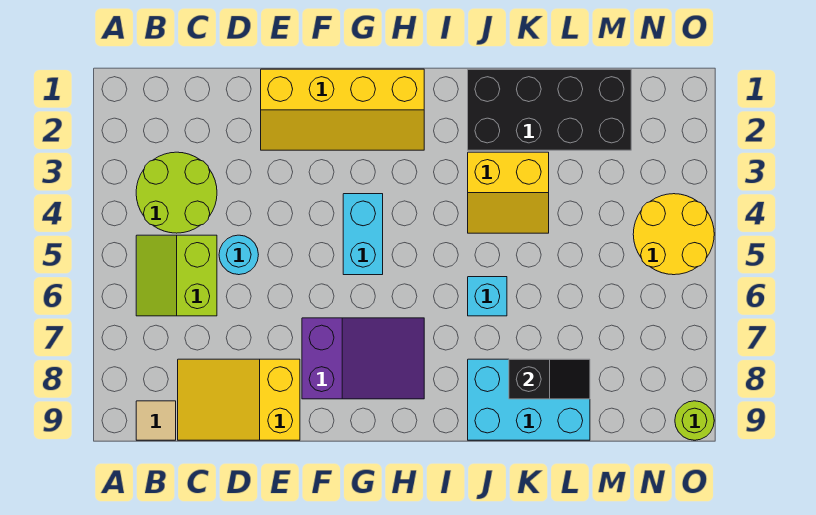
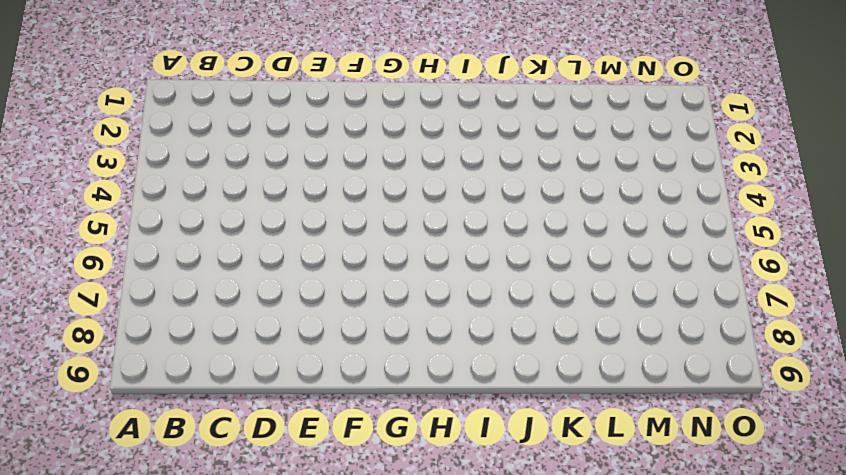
none -> lime 2x2 round brick [136,152,217,233]
none -> lime 2x2 slope [136,235,217,316]
none -> tan 1x1 tile [136,401,176,440]

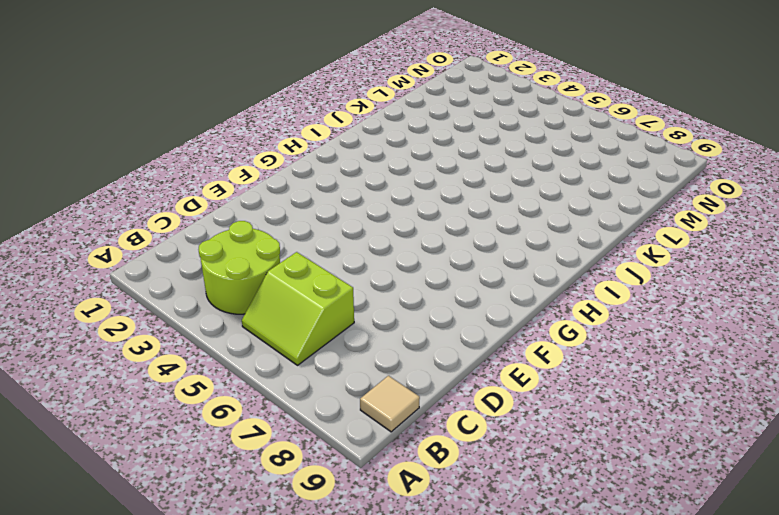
none -> yellow 2x3 slope [178,359,300,440]
none -> cyan 1x1 round brick [219,235,258,275]
none -> yellow 2x4 slope [261,69,424,150]

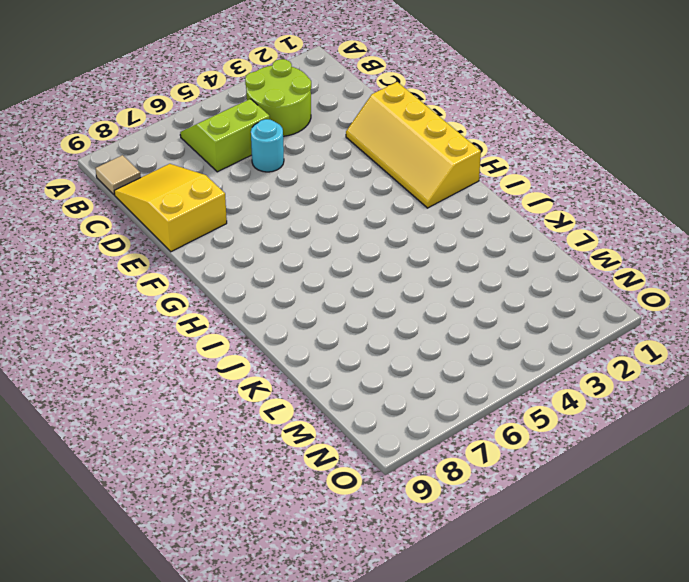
none -> purple 2x3 slope [302,318,424,399]
none -> cyan 1x2 brick [343,194,383,275]
none -> black 2x4 brick [468,69,631,150]

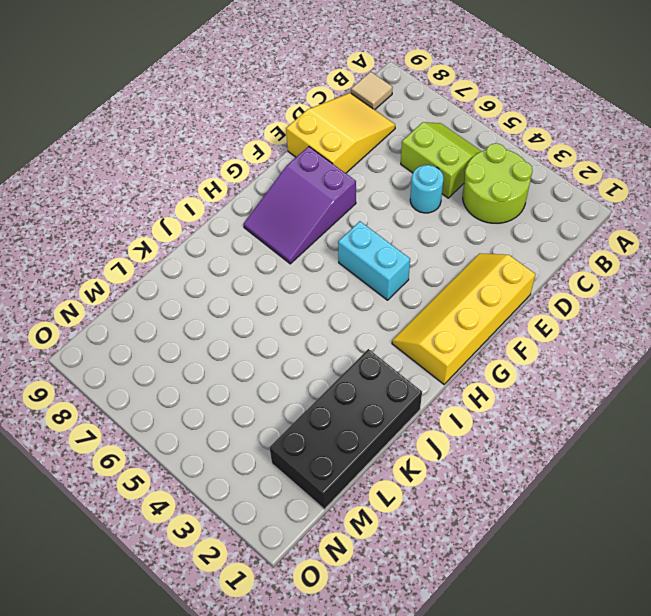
none -> yellow 2x2 slope [468,152,549,233]
none -> cyan 1x1 brick [468,277,507,316]
none -> cyan 2x3 brick [468,359,590,440]

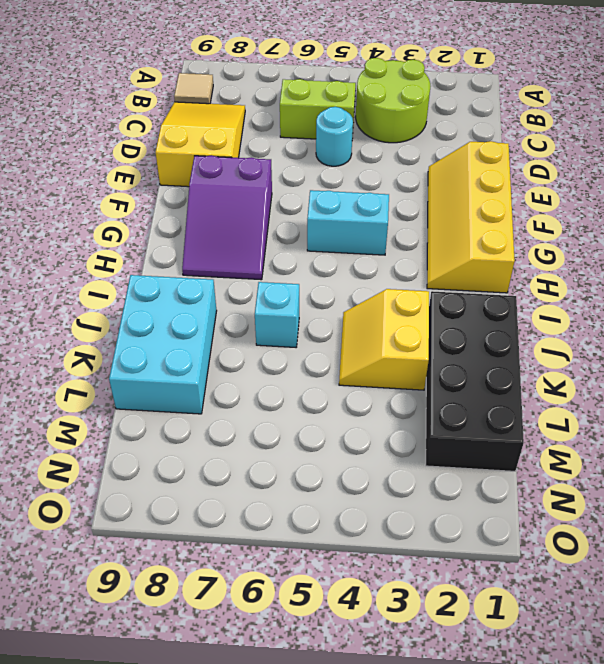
none -> yellow 2x2 round brick [633,194,714,275]
none -> lime 1x1 round brick [675,401,714,440]
none -> black 1x2 slope [509,359,590,399]

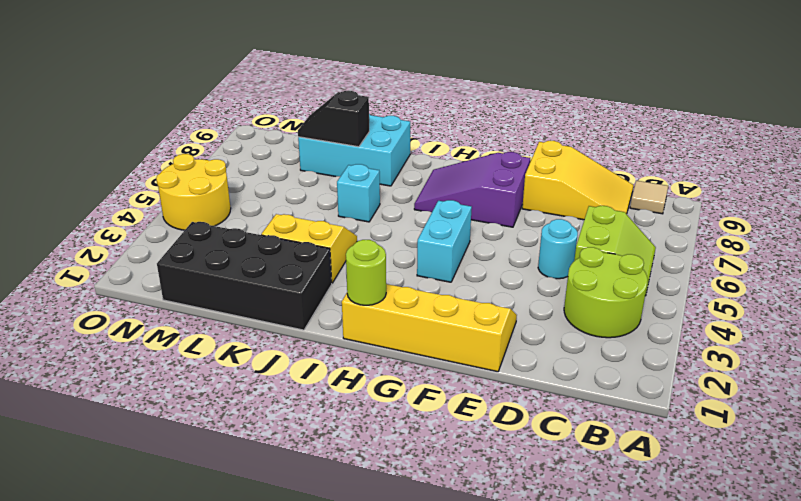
lime 1x1 round brick [346,240,386,305] -> lime 1x1 round brick moved to [675,401,714,440]

